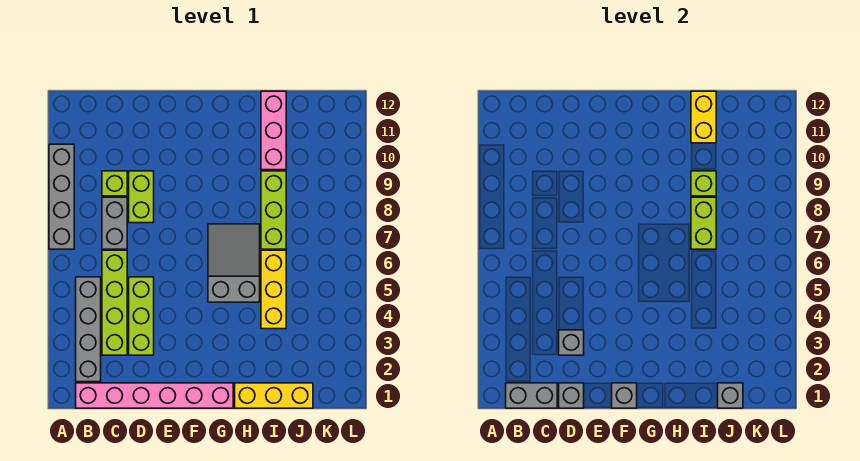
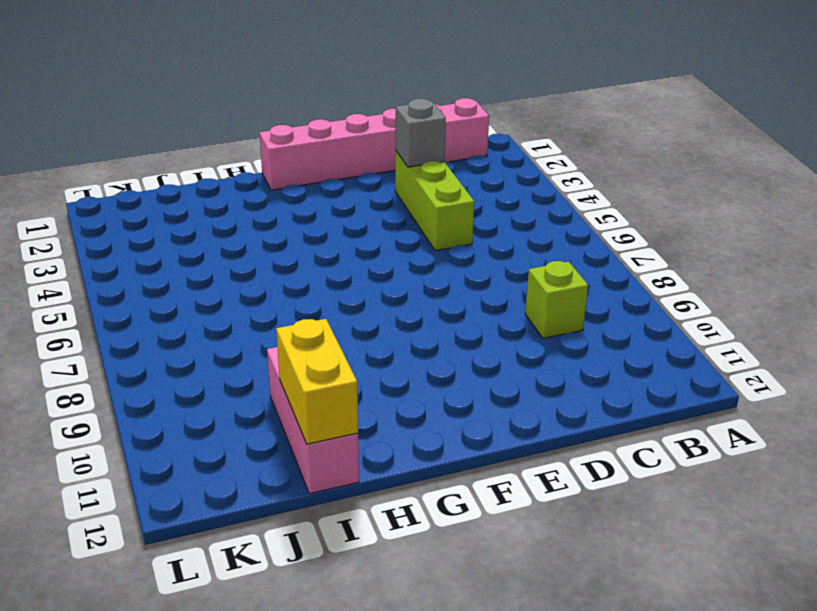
none -> grey 1x4 brick [49,144,74,249]
none -> grey 1x4 brick [76,277,101,382]
none -> lime 1x4 brick [102,250,127,355]

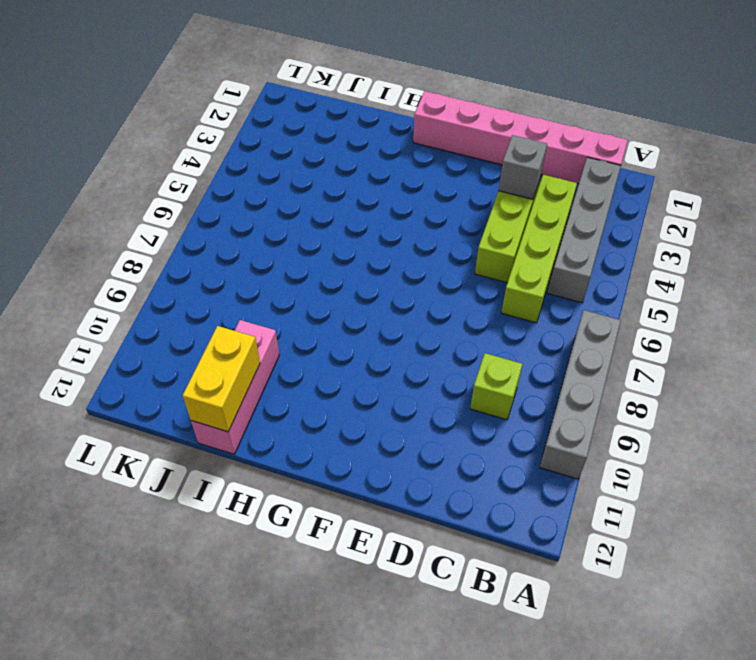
none -> grey 1x2 brick [102,197,127,249]
none -> lime 1x2 brick [129,171,154,223]
none -> grey 2x3 slope [208,224,260,302]

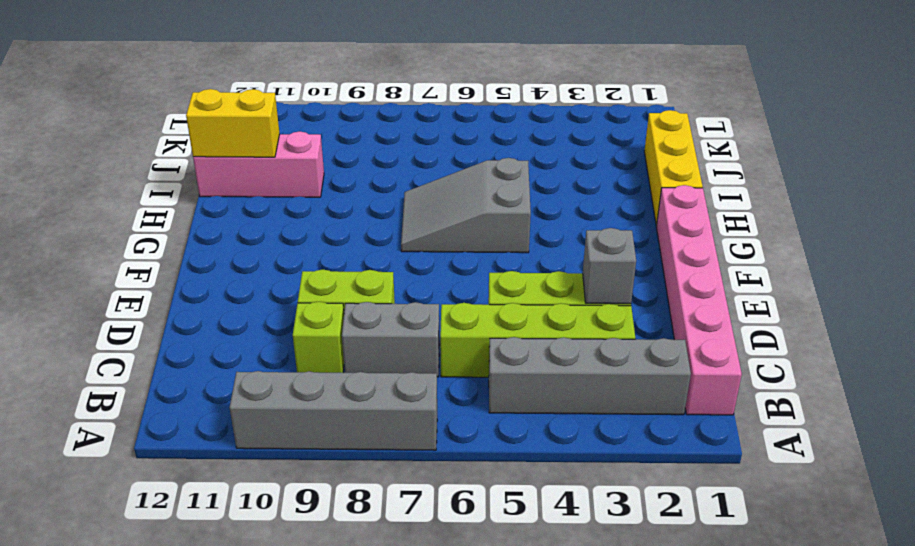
none -> yellow 1x3 brick [261,250,286,329]
none -> lime 1x3 brick [261,171,286,249]
none -> grey 1x2 brick [506,383,557,408]

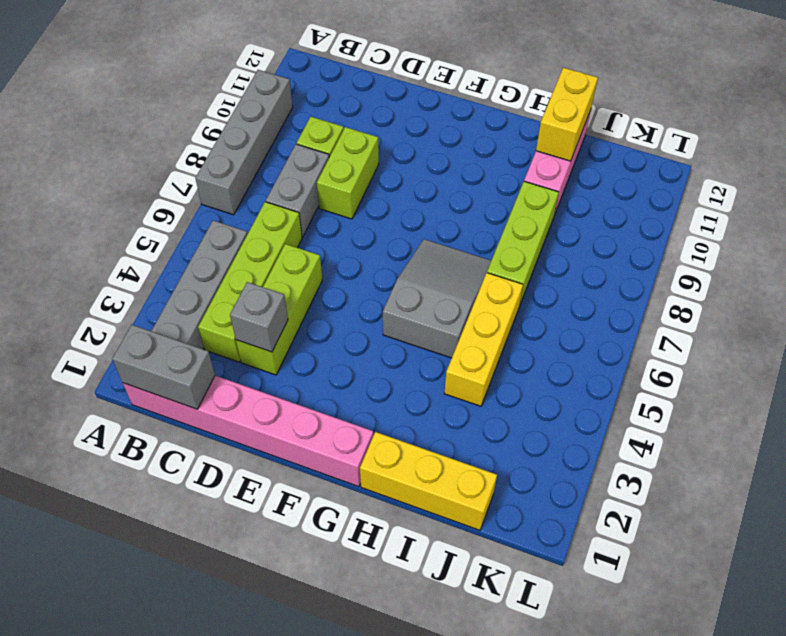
none -> grey 1x1 brick [559,383,584,408]
none -> grey 1x1 brick [612,383,637,408]
none -> lime 1x2 brick [691,197,716,249]

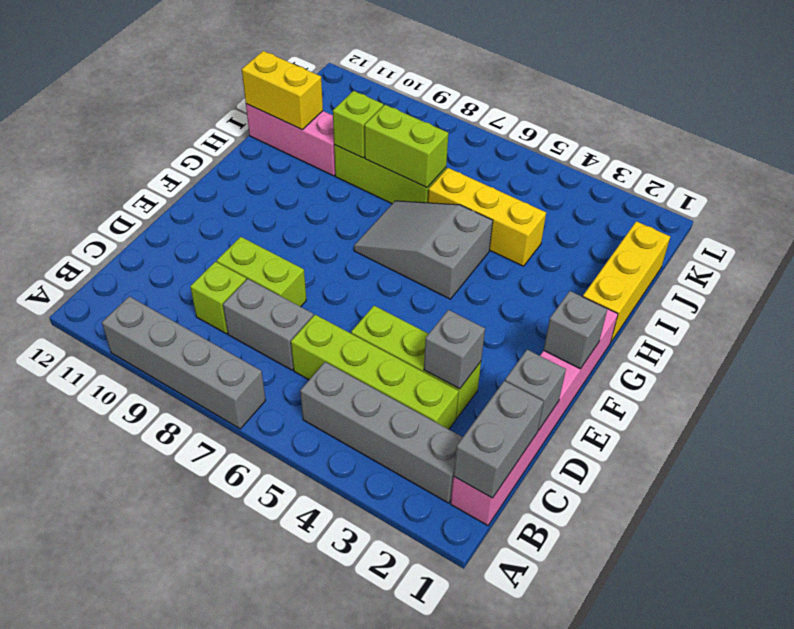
none -> grey 1x1 brick [718,383,743,408]

